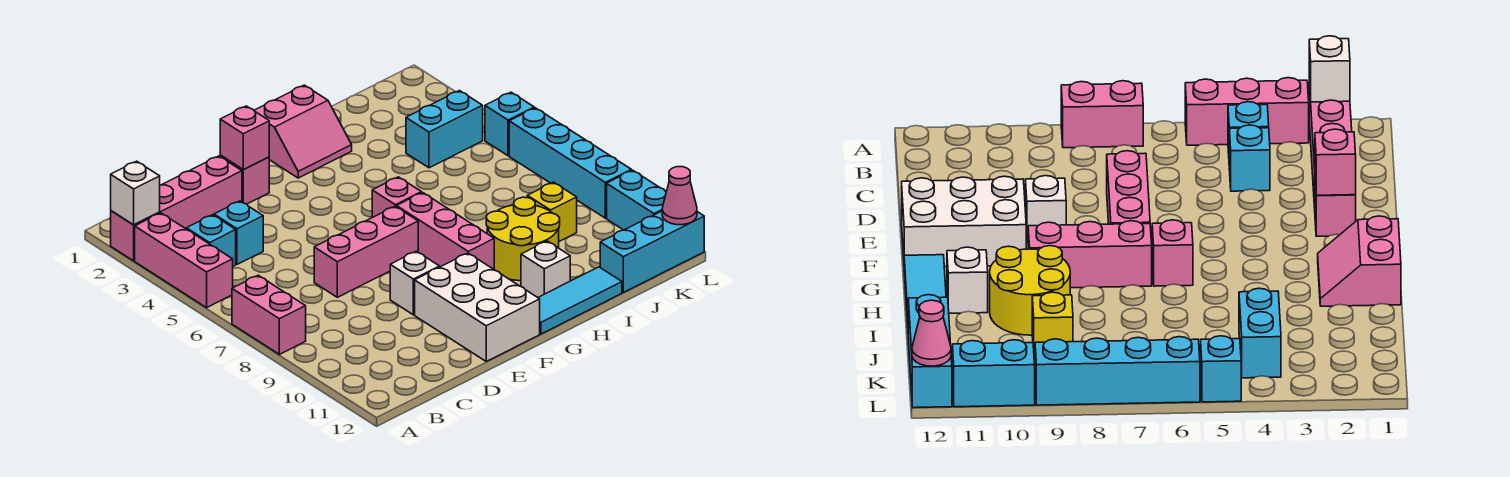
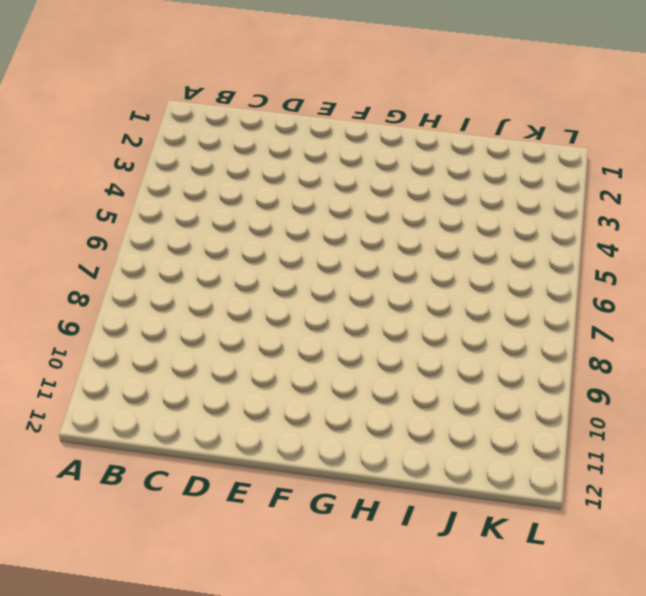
none -> pink 1x4 brick [111,156,242,261]
none -> pink 1x3 brick [135,213,233,308]
none -> pink 1x2 brick [232,275,306,354]

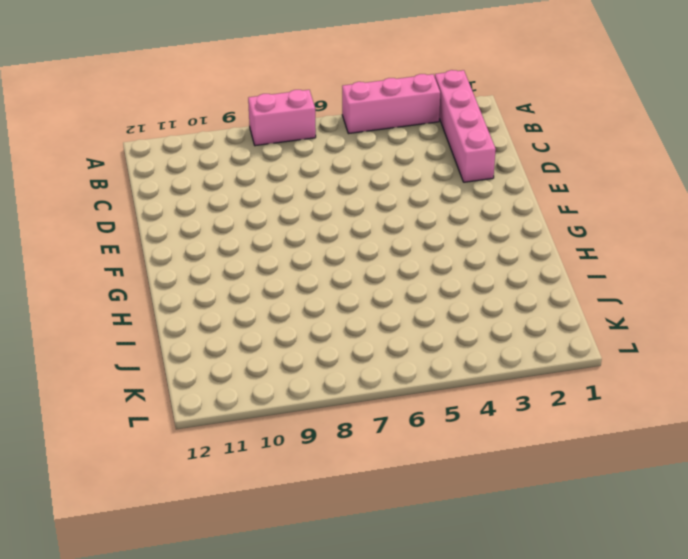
none -> cyan 1x1 brick [187,215,236,266]
none -> cyan 1x1 brick [214,201,263,264]
none -> pink 1x3 brick [314,206,418,297]

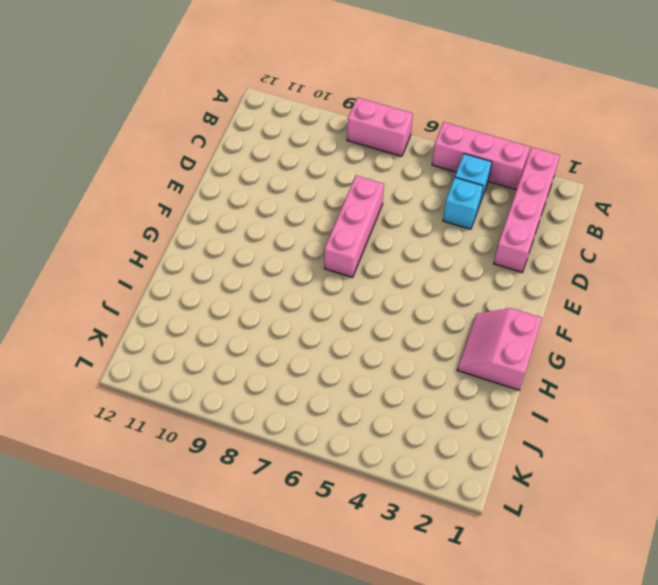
none -> pink 1x1 brick [220,155,269,204]
none -> white 1x1 brick [390,251,439,315]
none -> white 2x3 brick [415,253,540,361]

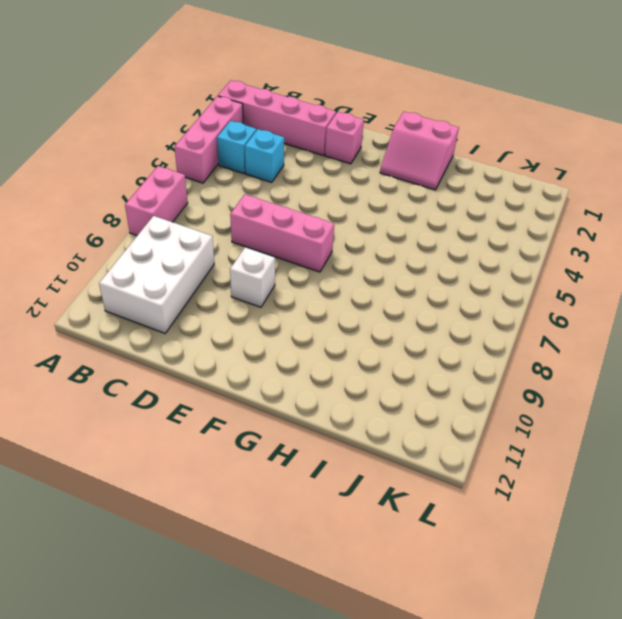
white 2x3 brick [99,216,214,333] -> white 2x3 brick moved to [415,253,540,361]
none -> pink 1x1 brick [372,177,421,217]
none -> pink 1x3 brick [397,193,494,269]
none -> cyan 1x3 tile [538,267,622,334]

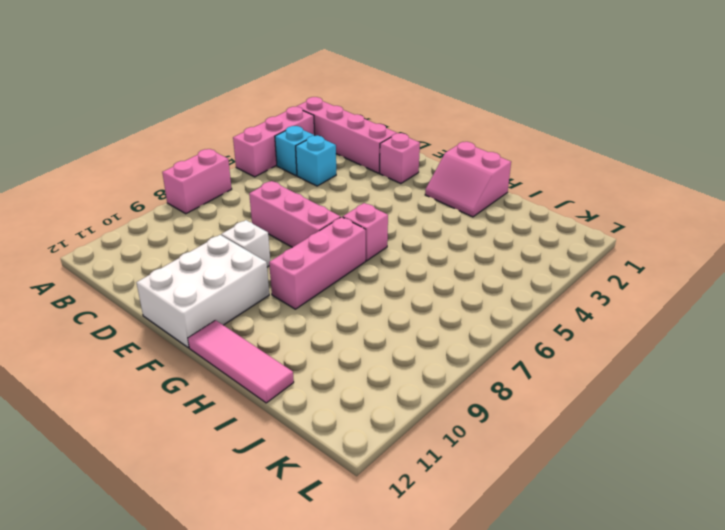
pink 1x3 tile [188,320,294,403] -> cyan 1x3 tile [538,267,622,334]
none -> yellow 2x2 round brick [486,197,560,281]
none -> white 1x1 brick [521,241,570,297]
none -> cyan 1x2 brick [406,91,483,168]

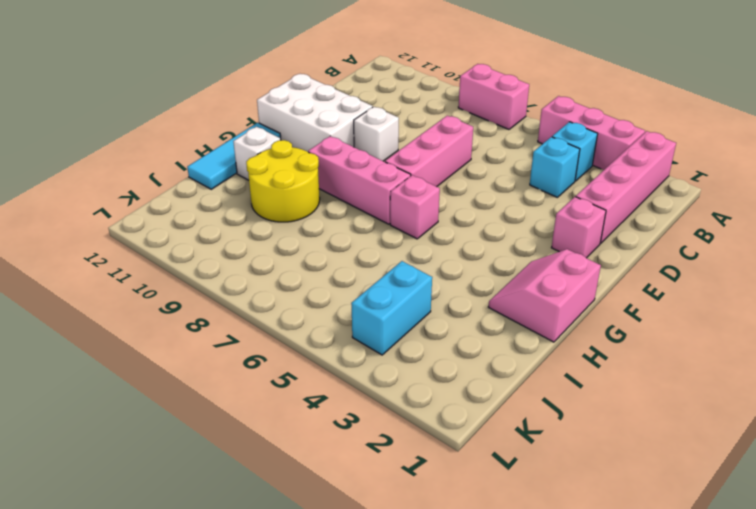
none -> yellow 1x1 brick [527,182,577,241]
none -> cyan 1x3 brick [600,211,704,292]
none -> cyan 1x1 brick [485,92,534,156]

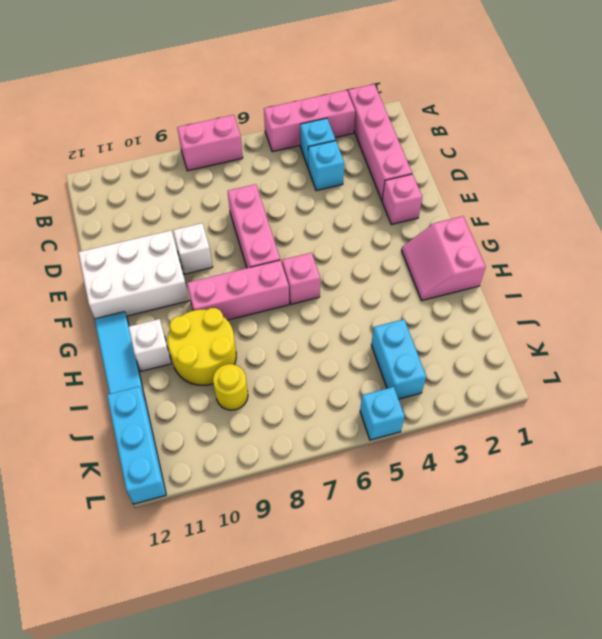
yellow 1x1 round brick [213,364,248,410] -> yellow 1x1 brick [527,182,577,241]
none -> cyan 1x4 brick [509,108,631,218]
none -> cyan 1x2 brick [607,170,666,230]
none -> white 1x1 brick [111,161,160,225]

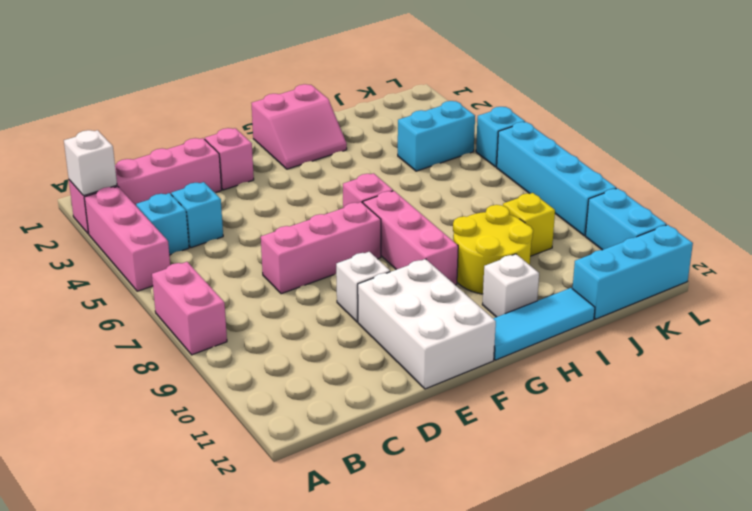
none -> pink 1x1 brick [220,106,269,170]
none -> pink 1x1 cone [662,167,697,225]

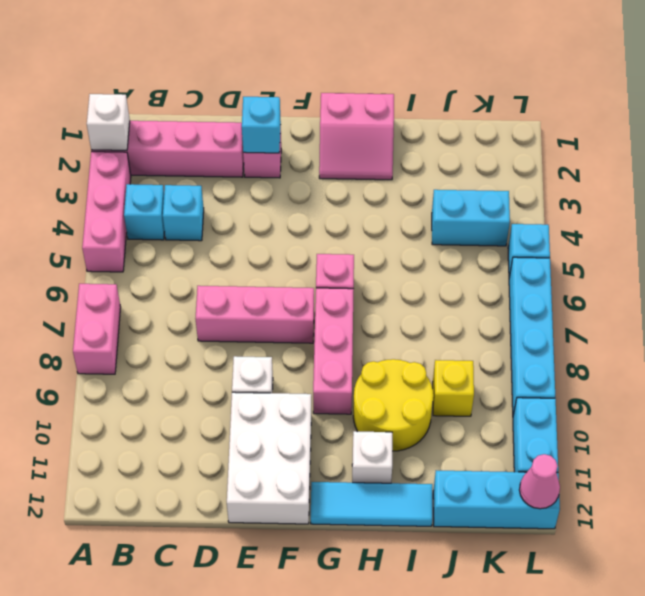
cyan 1x1 brick [242,97,281,153] -> pink 1x1 brick [220,106,269,170]

